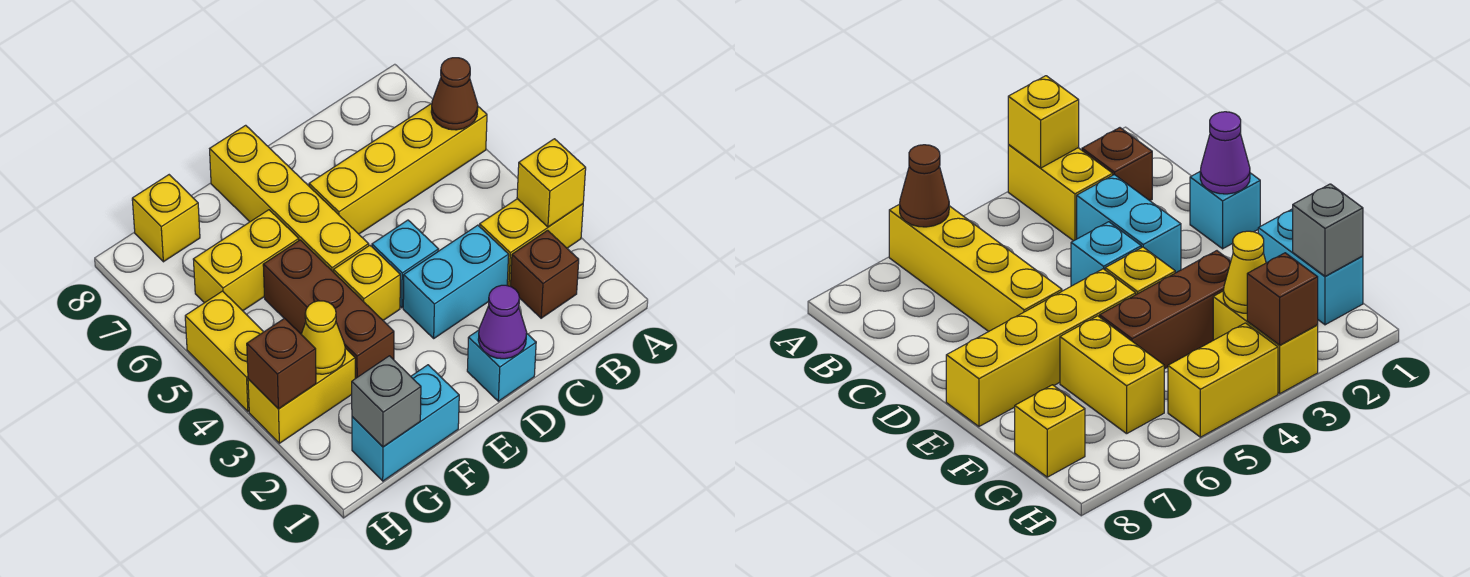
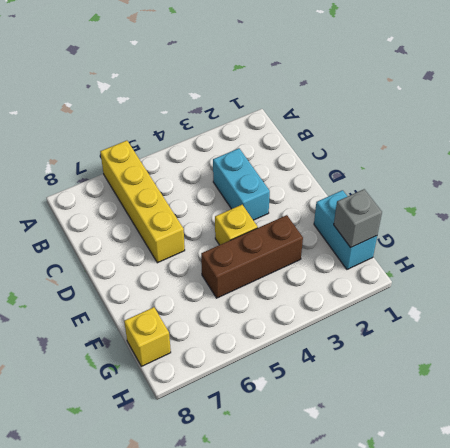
none -> yellow 1x2 brick [480,199,583,286]
none -> brown 1x1 brick [511,230,579,318]
none -> cyan 1x1 brick [467,330,536,401]

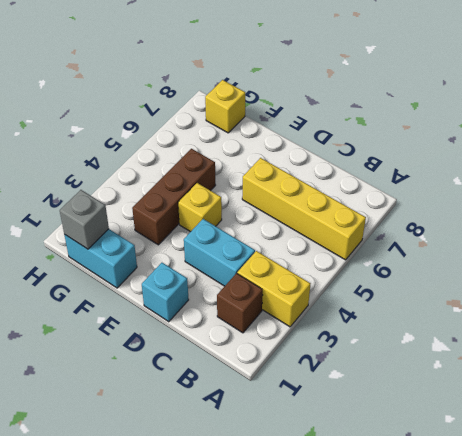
none -> cyan 1x1 brick [372,220,438,308]
none -> yellow 1x4 brick [210,125,369,272]
none -> yellow 1x2 brick [193,210,299,311]

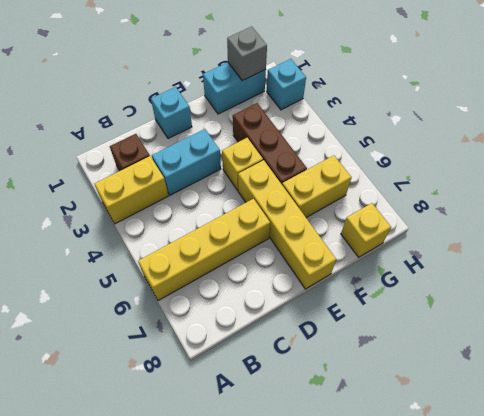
cyan 1x1 brick [267,59,306,110] -> cyan 1x1 brick moved to [372,220,438,308]
none -> yellow 1x2 brick [248,348,355,443]
none -> yellow 1x2 brick [185,291,263,411]
none -> yellow 1x1 brick [517,139,586,227]

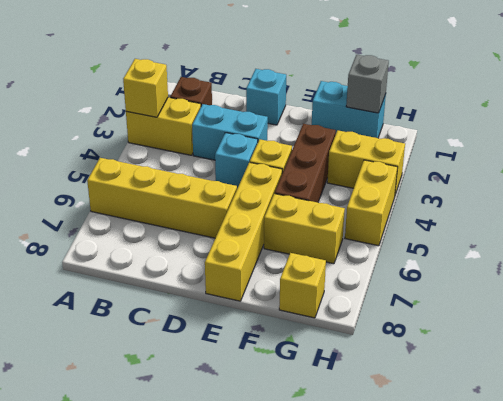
none -> brown 1x1 cone [431,58,478,130]
none -> purple 1x1 cone [478,285,527,359]
none -> yellow 1x1 cone [301,301,345,374]

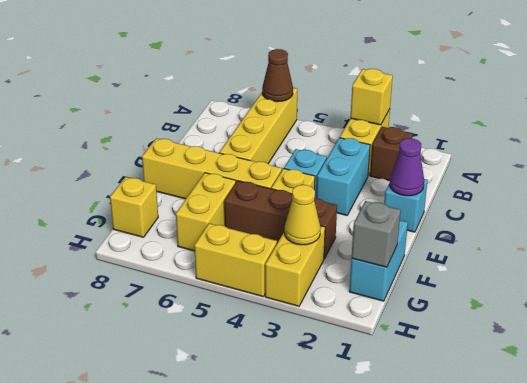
none -> brown 1x1 brick [247,318,316,409]

